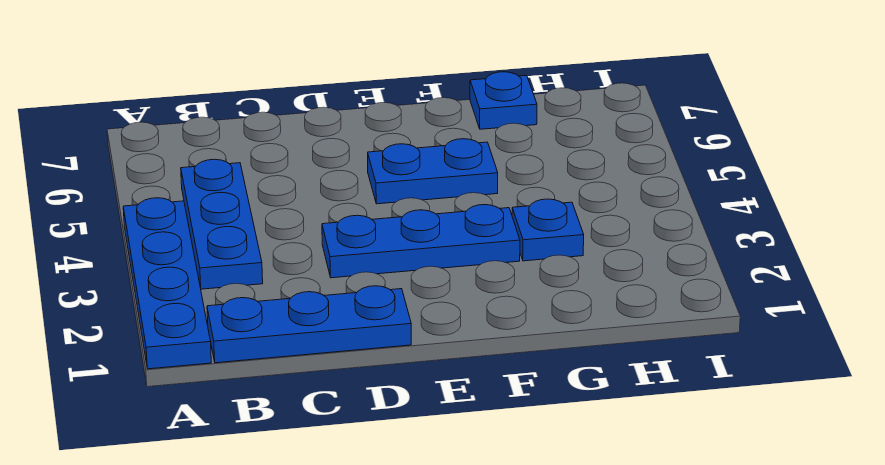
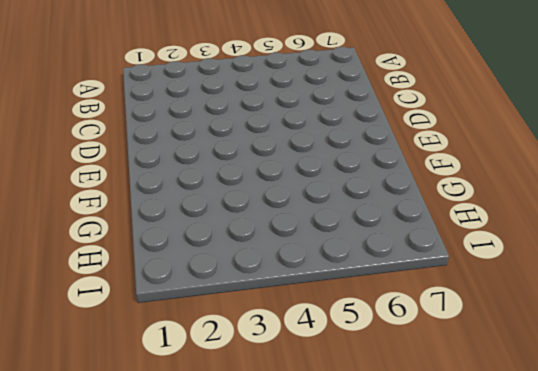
none -> blue 1x4 plate [123,198,211,369]
none -> blue 1x3 plate [207,286,411,363]

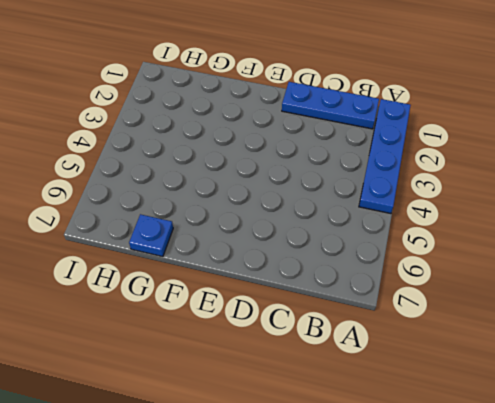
none -> blue 1x3 plate [181,159,263,289]
none -> blue 1x3 plate [322,205,520,278]

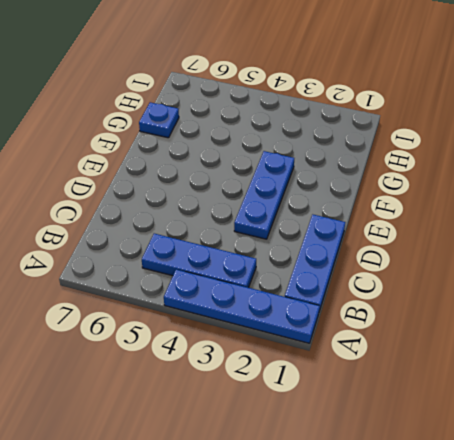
none -> blue 1x2 plate [368,139,498,204]
none -> blue 1x1 plate [512,199,584,261]

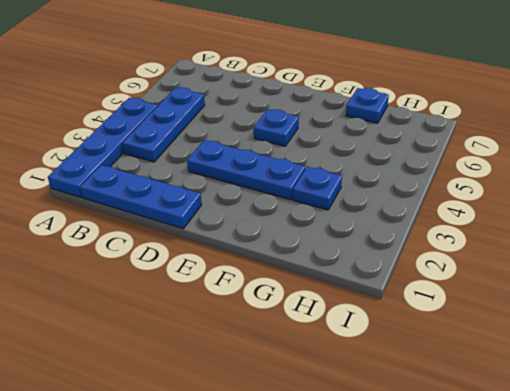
blue 1x1 plate [254,109,299,146] -> blue 1x2 plate [368,139,498,204]

